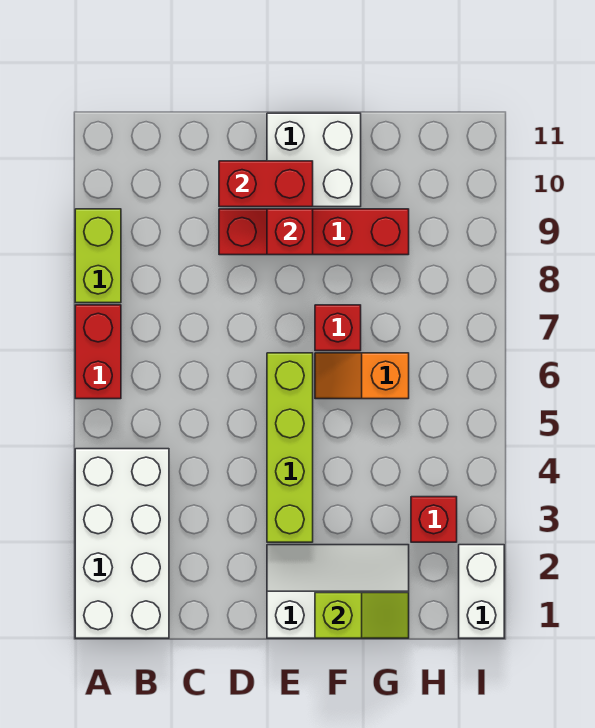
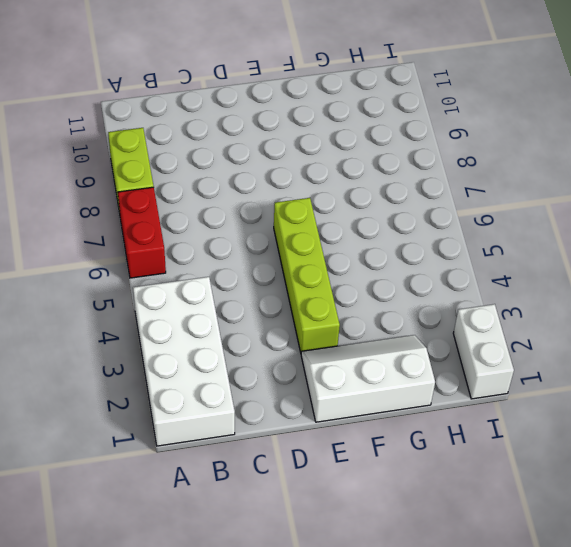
none -> red 1x4 brick [219,209,409,255]
none -> white 2x2 brick [267,113,361,207]
none -> orange 1x2 slope [315,353,409,399]

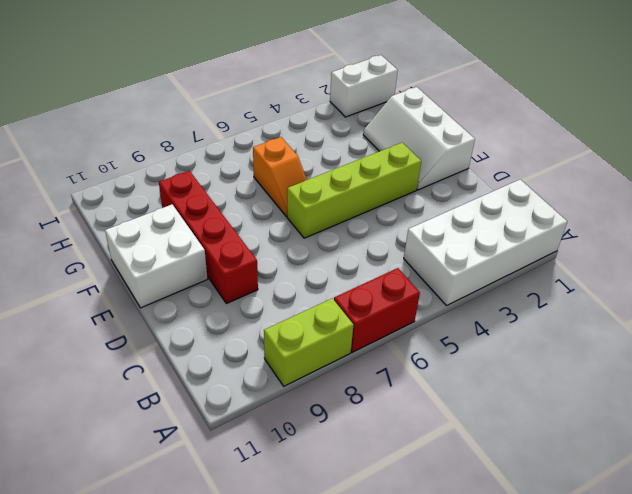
none -> red 1x1 brick [315,305,361,351]
none -> red 1x1 brick [411,497,457,542]
none -> red 1x2 brick [219,161,313,207]

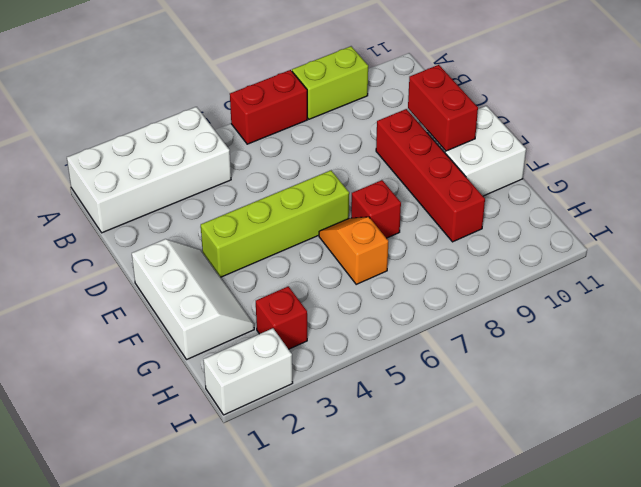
none -> red 1x1 brick [267,209,313,255]
none -> lime 1x2 slope [315,593,409,638]

